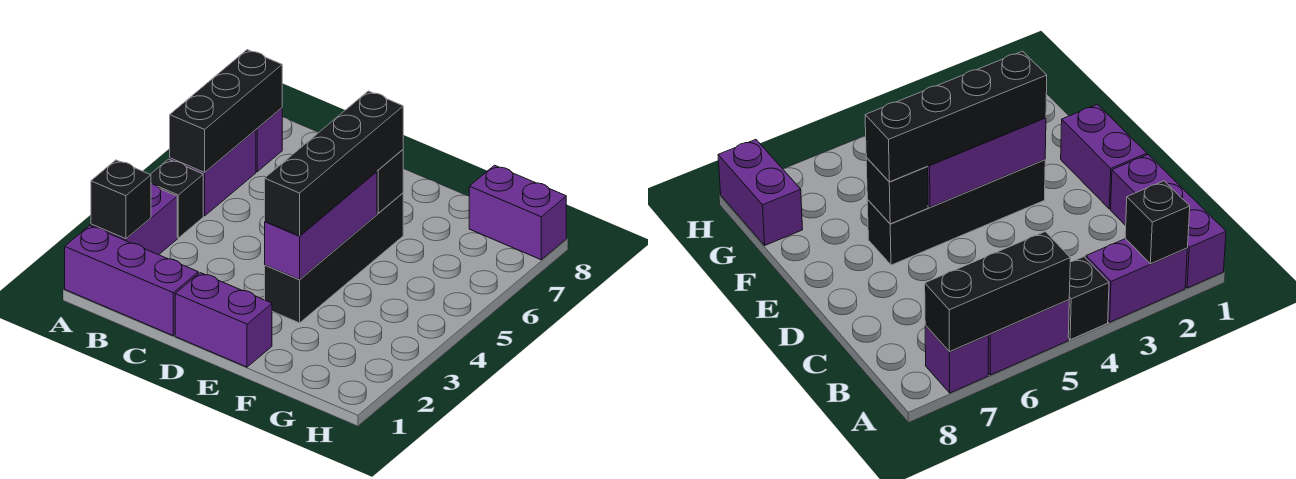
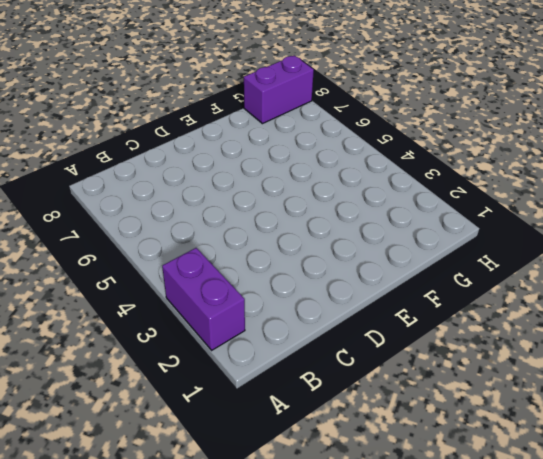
none -> purple 1x3 brick [65,226,198,336]
none -> black 1x1 brick [151,159,203,238]
none -> purple 1x2 brick [170,130,256,216]

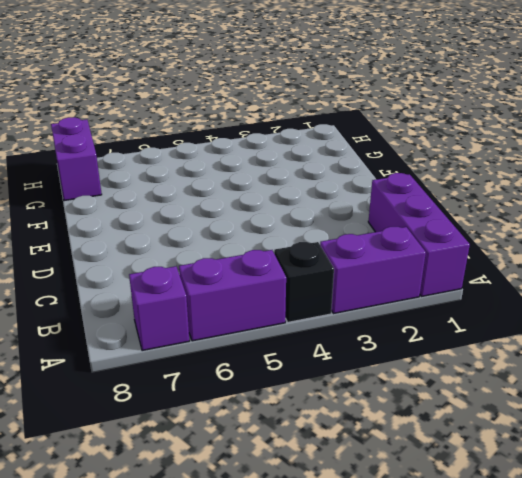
none -> purple 1x2 brick [175,273,272,367]
none -> black 1x4 brick [265,193,403,323]
none -> black 1x1 brick [91,160,151,239]

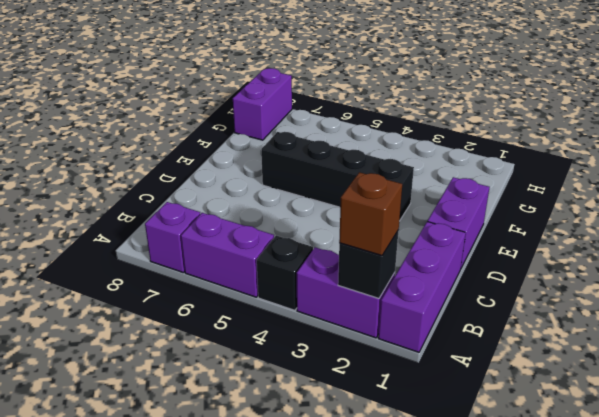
brown 1x1 brick [339,172,402,256] -> none
none -> black 1x3 brick [170,50,282,172]
none -> purple 1x3 brick [265,172,377,279]
none -> black 1x1 brick [377,150,403,213]

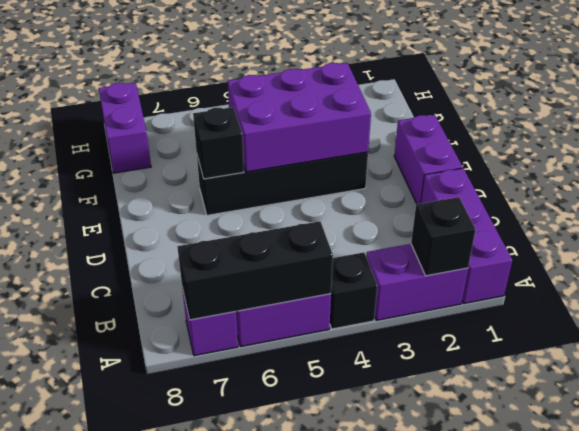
purple 2x3 brick [228,63,371,172] -> purple 1x3 brick [265,172,377,279]
none -> black 1x4 brick [265,91,403,236]

